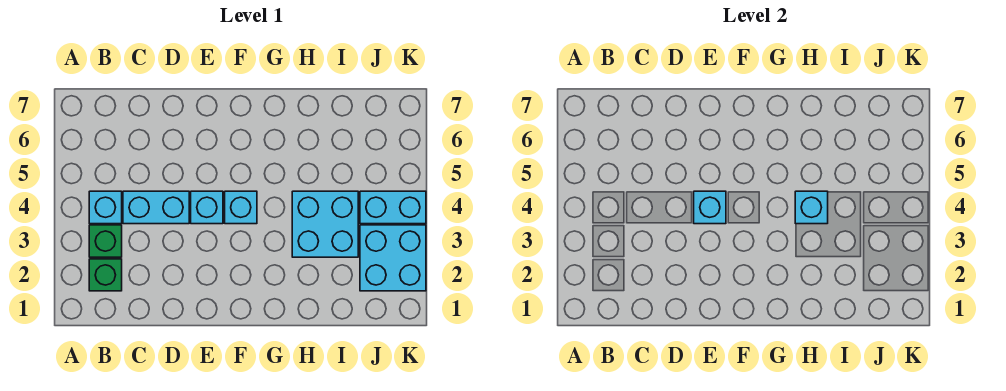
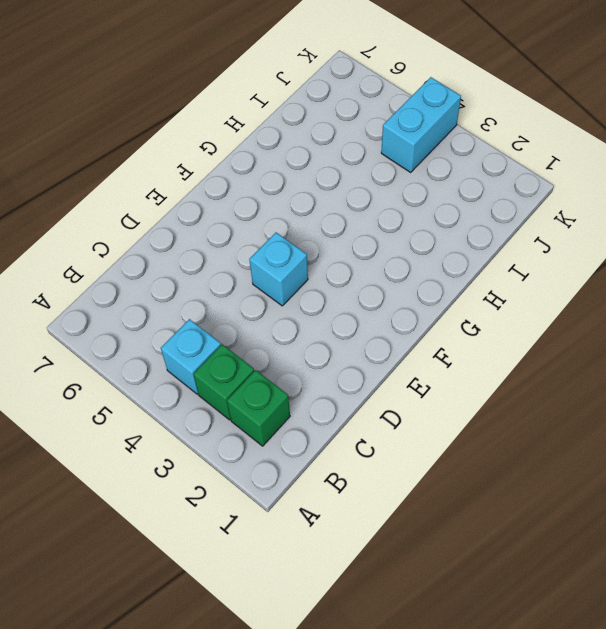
none -> cyan 1x2 brick [123,191,189,224]
none -> cyan 1x1 brick [225,191,257,224]

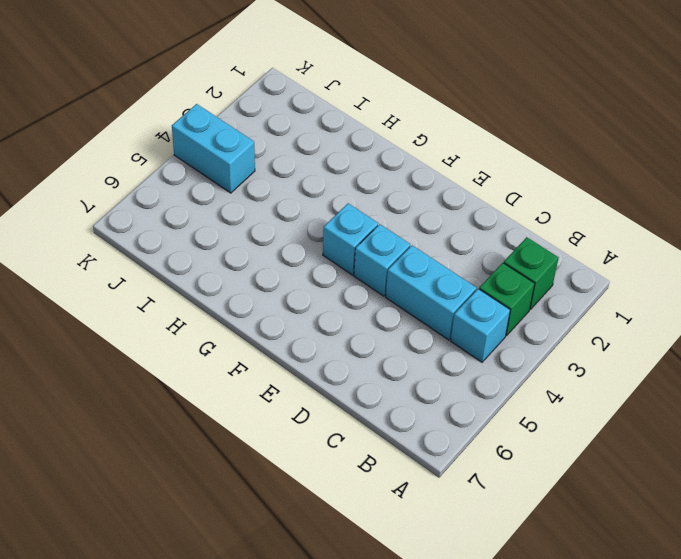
none -> cyan 2x2 brick [292,191,358,257]
none -> cyan 2x2 brick [360,225,426,291]

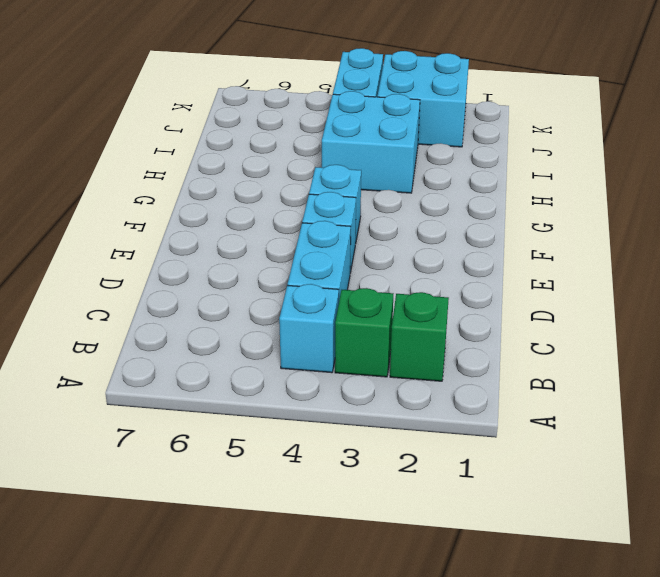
none -> cyan 1x1 brick [694,191,726,224]
none -> cyan 1x1 brick [795,191,828,224]

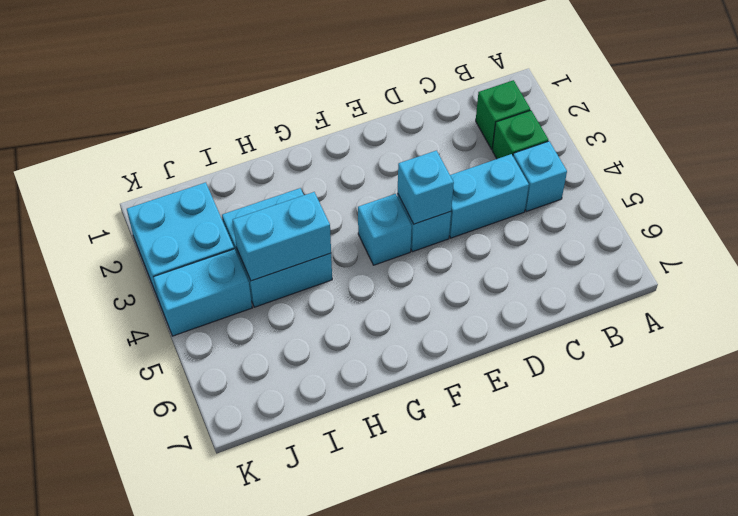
cyan 1x2 brick [233,192,331,281] -> cyan 1x1 brick [795,191,828,224]

